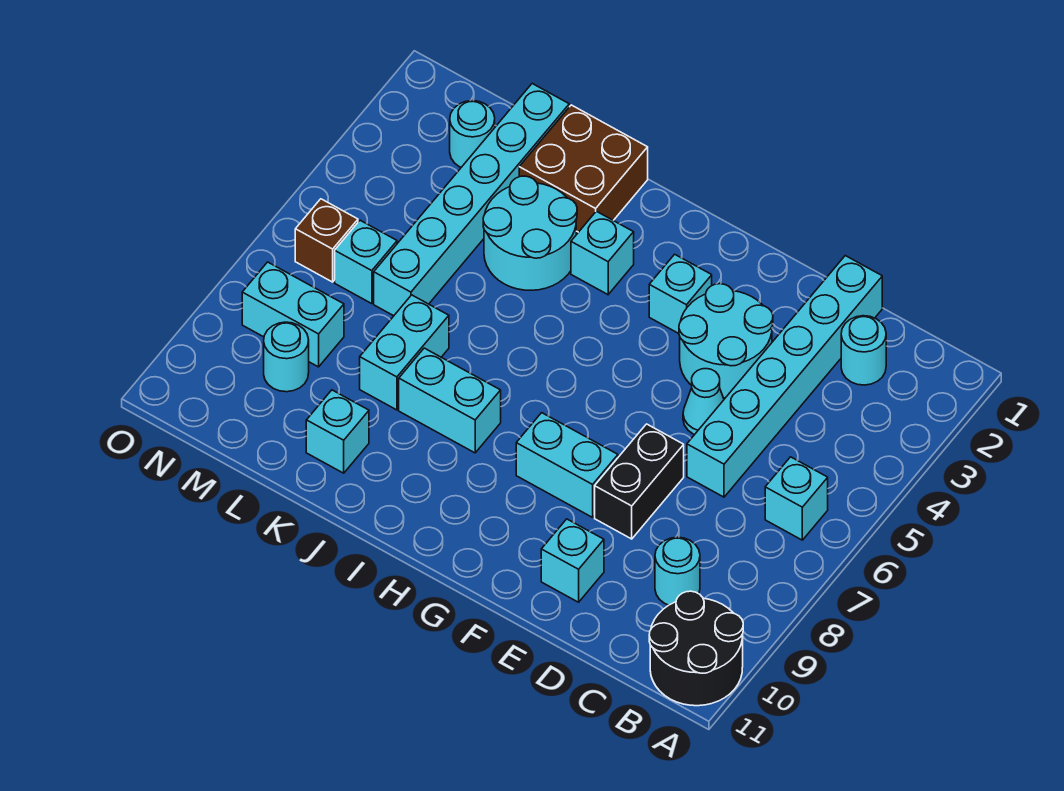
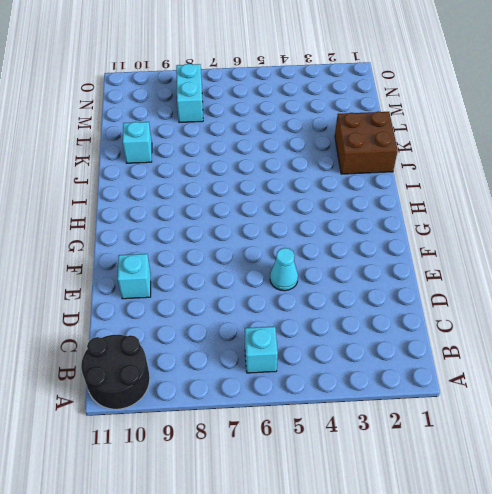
none -> cyan 1x1 round brick [841,316,886,385]
none -> cyan 1x1 round brick [655,537,700,605]
none -> cyan 1x6 brick [687,256,882,497]

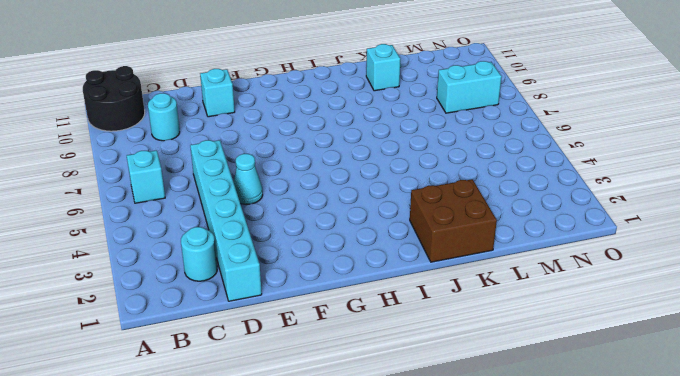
none -> cyan 2x2 round brick [679,284,773,398]
none -> black 1x2 brick [595,424,684,539]
none -> cyan 1x2 brick [516,413,618,517]

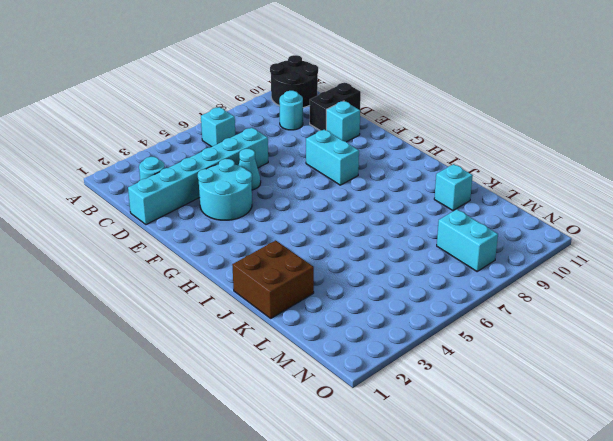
black 1x2 brick [310,83,361,131] -> black 1x2 brick moved to [595,424,684,539]
none -> cyan 1x1 brick [649,254,712,334]
none -> cyan 1x1 brick [571,211,634,294]
none -> cyan 1x2 brick [399,348,501,453]

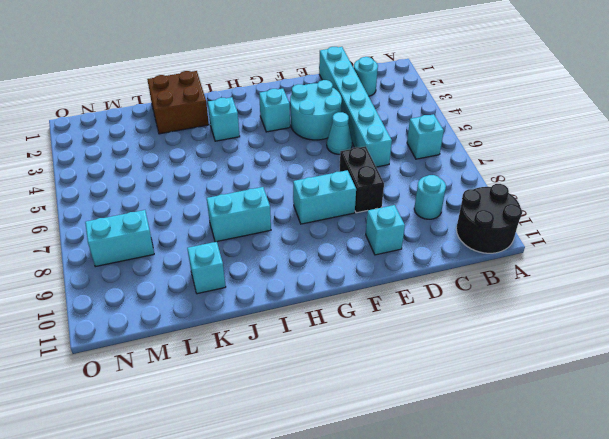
none -> cyan 2x2 round brick [483,176,577,290]
none -> cyan 1x2 brick [360,295,449,410]
none -> cyan 1x6 brick [374,84,569,316]

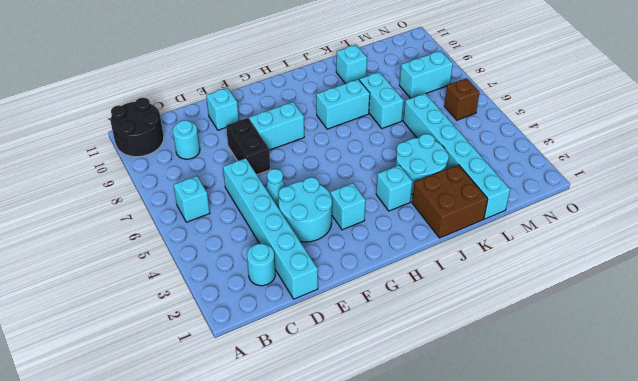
none -> cyan 1x1 round brick [450,101,495,167]
none -> cyan 1x1 brick [335,220,397,304]
none -> cyan 1x1 round brick [264,322,309,392]

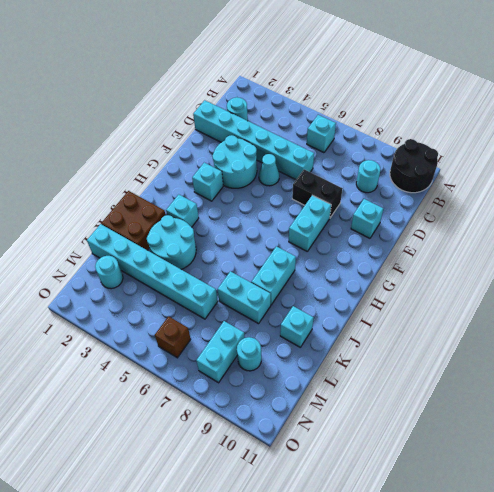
none -> cyan 1x1 brick [335,220,397,304]

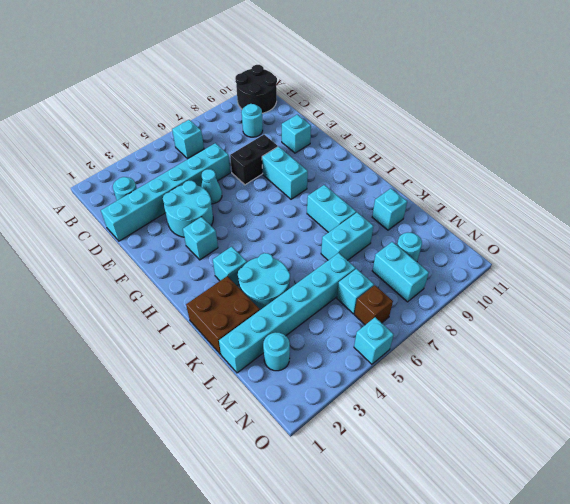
cyan 1x1 brick [354,317,394,364] -> none

